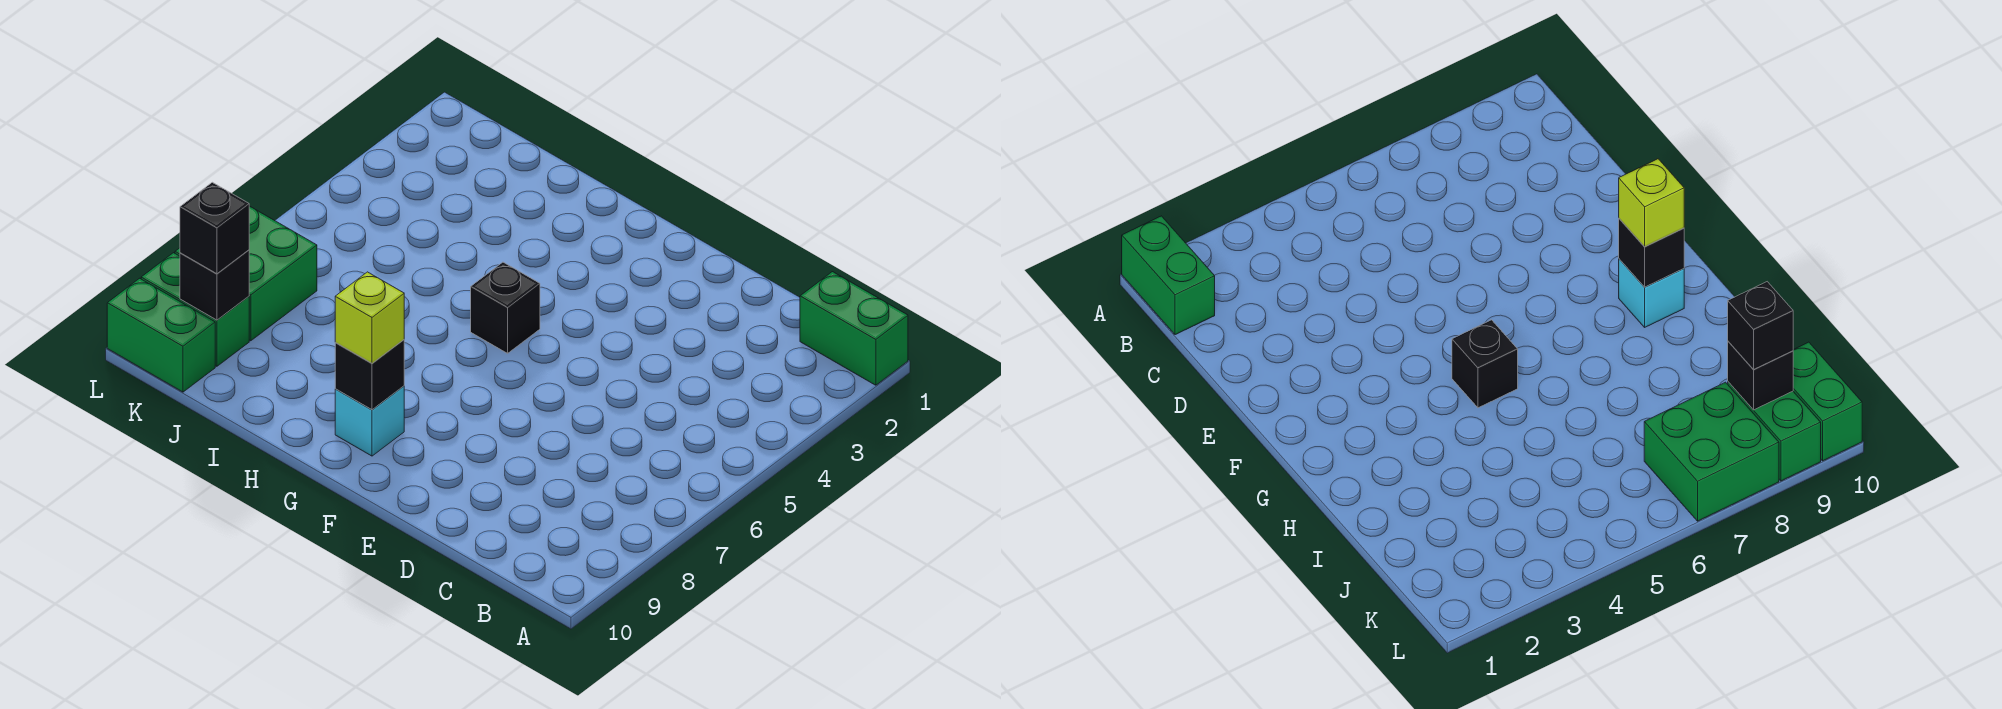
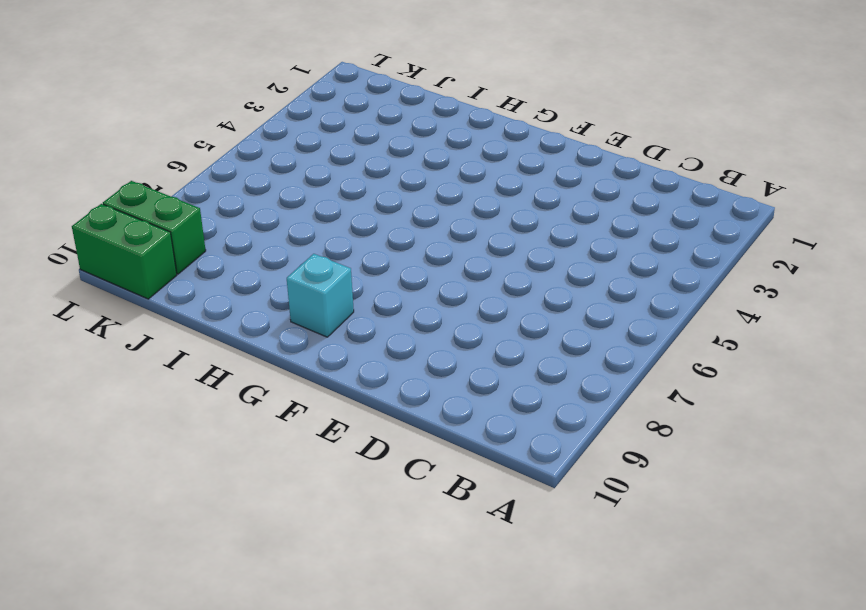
none -> green 1x2 brick [800,272,908,385]
none -> black 1x1 brick [471,262,540,353]

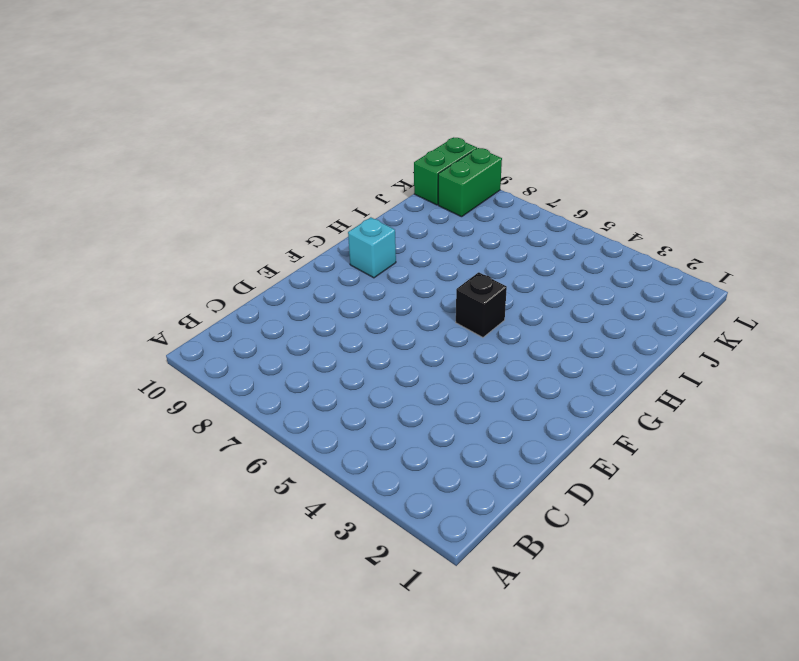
none -> green 1x2 brick [800,272,908,385]
none -> green 2x2 brick [175,206,317,341]

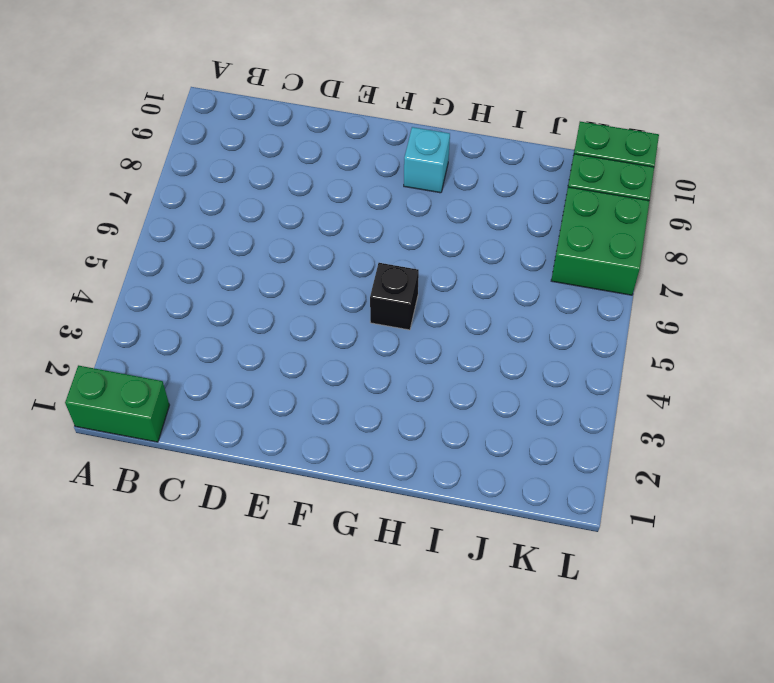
none -> black 1x1 brick [335,340,404,410]
none -> black 1x1 brick [180,250,249,320]

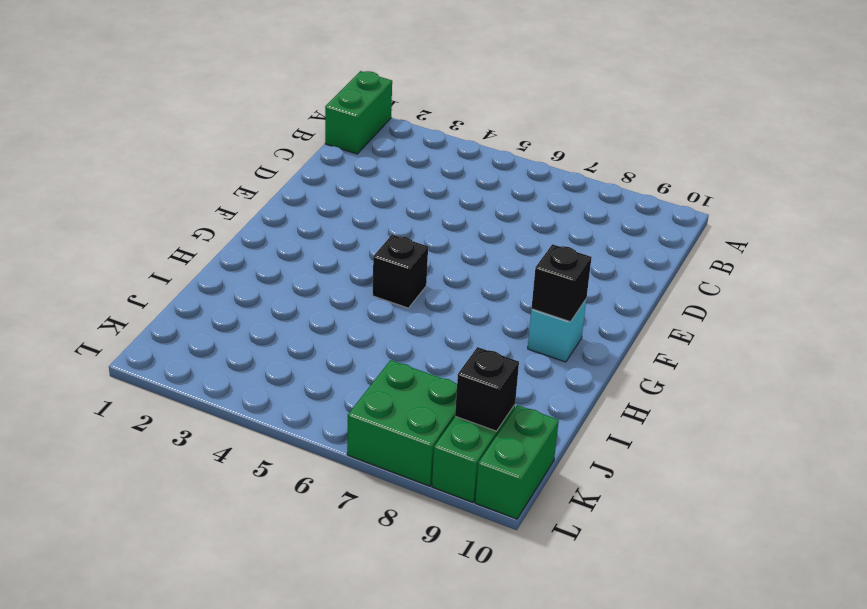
none -> lime 1x1 brick [335,272,404,363]
none -> black 1x1 brick [180,182,249,274]

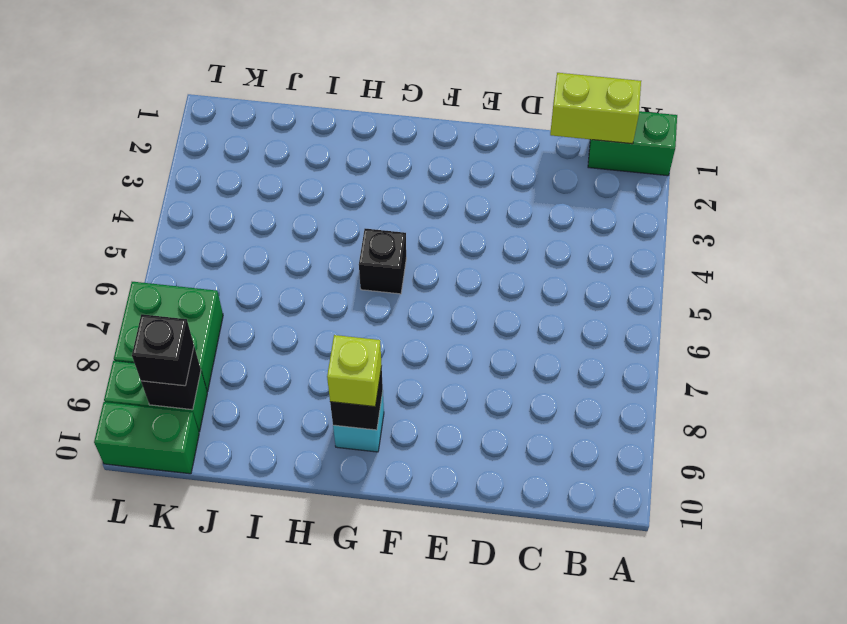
lime 1x2 brick [550,73,641,144] -> none

